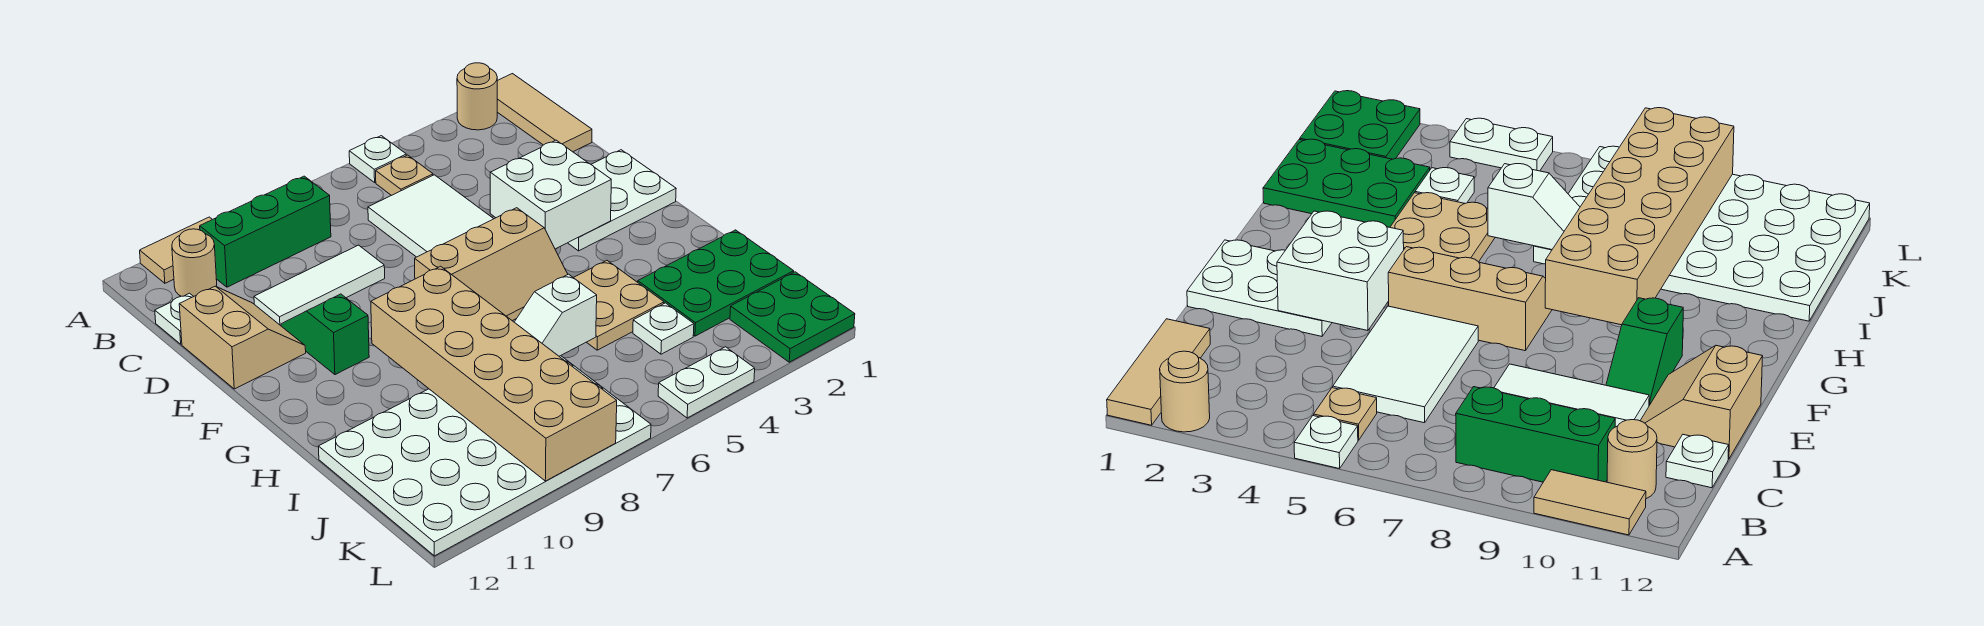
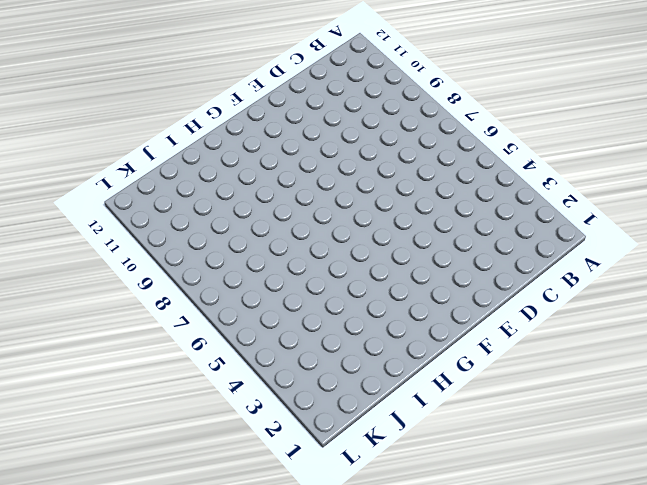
none -> tan 1x3 tile [497,74,592,152]
none -> tan 1x1 round brick [457,63,497,130]
none -> white 1x1 plate [349,136,406,182]

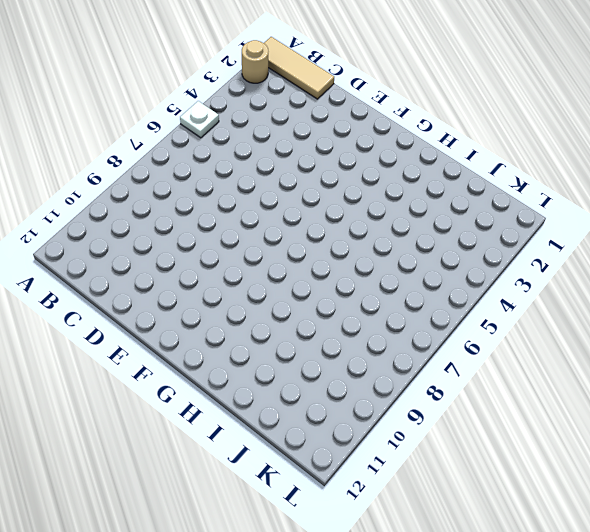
none -> tan 1x2 tile [140,217,212,283]
none -> tan 1x1 plate [376,155,433,196]
none -> green 1x3 brick [200,176,331,287]

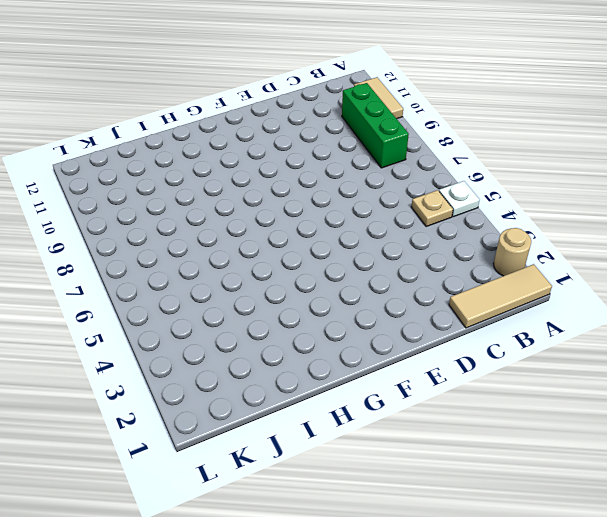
none -> tan 1x1 round brick [172,229,217,296]
none -> white 2x3 tile [368,175,493,257]
none -> white 1x1 plate [155,293,194,344]

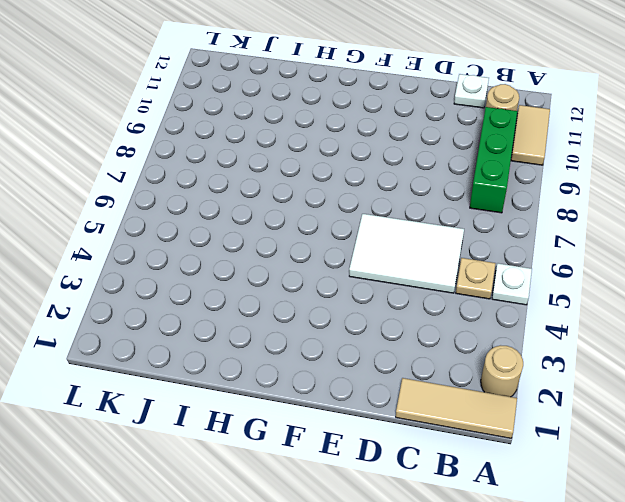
none -> white 1x3 tile [254,245,385,326]
none -> tan 2x2 slope [179,286,306,389]
none -> white 2x3 plate [568,150,676,251]

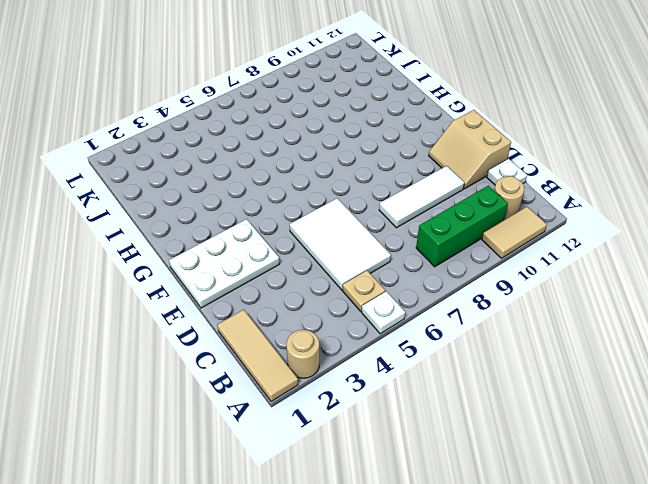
none -> green 1x2 slope [281,294,369,375]
none -> tan 2x3 slope [415,208,568,321]
none -> tan 2x2 plate [574,261,664,350]

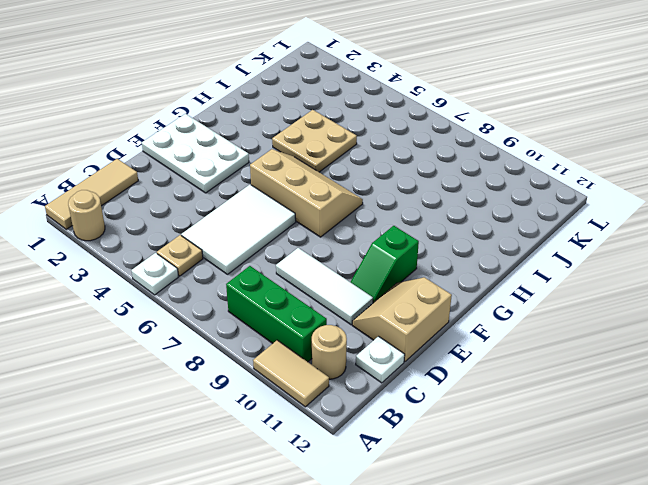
none -> green 2x3 plate [638,230,794,336]
none -> white 4x6 plate [318,356,651,556]
none -> white 1x1 plate [633,303,694,354]

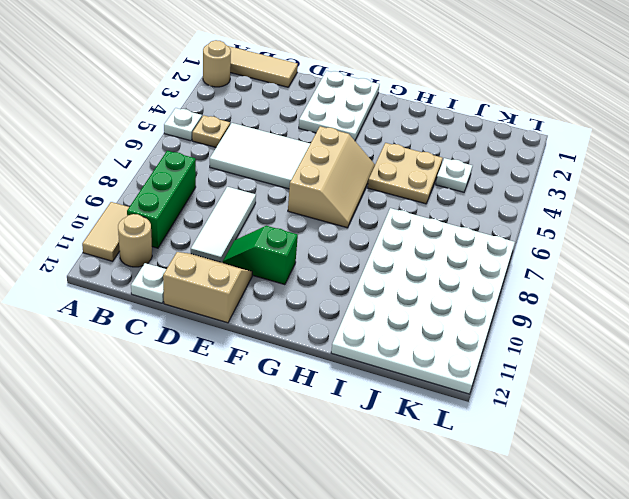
none -> green 2x3 plate [638,230,794,336]
none -> green 2x2 plate [730,272,855,362]
none -> white 1x2 plate [658,347,755,418]

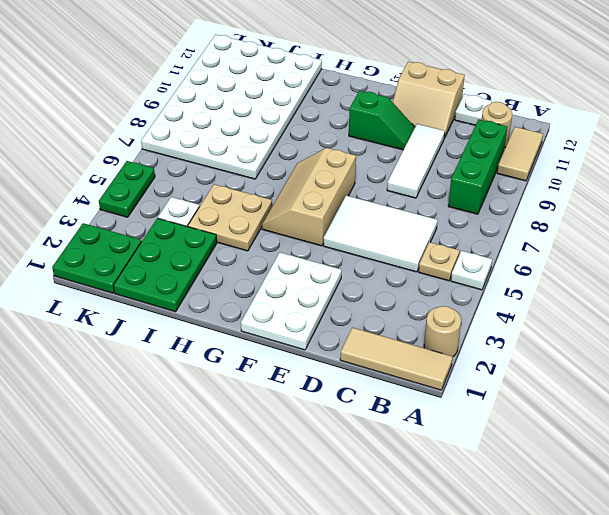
green 1x2 plate [99,161,155,217] -> white 1x2 plate [658,347,755,418]
none -> white 2x2 brick [490,140,611,249]
none -> tan 2x6 brick [371,266,617,481]
none -> white 1x2 slope [515,274,597,356]

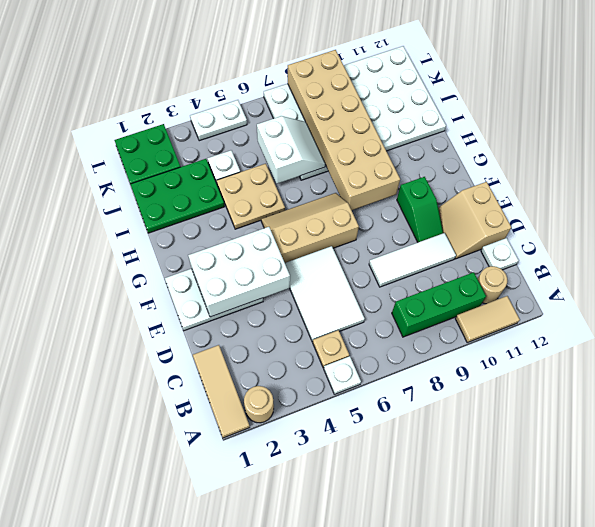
white 2x3 brick [188,227,290,317] -> white 2x2 brick [490,140,611,249]
white 2x2 slope [257,116,325,184] -> white 1x2 slope [515,274,597,356]

